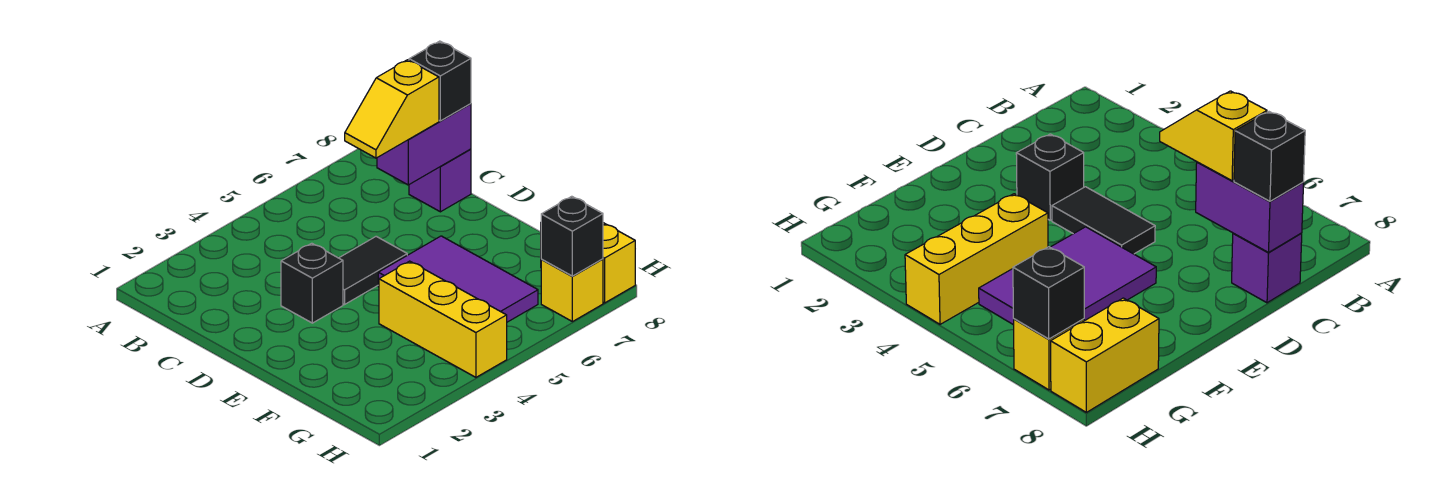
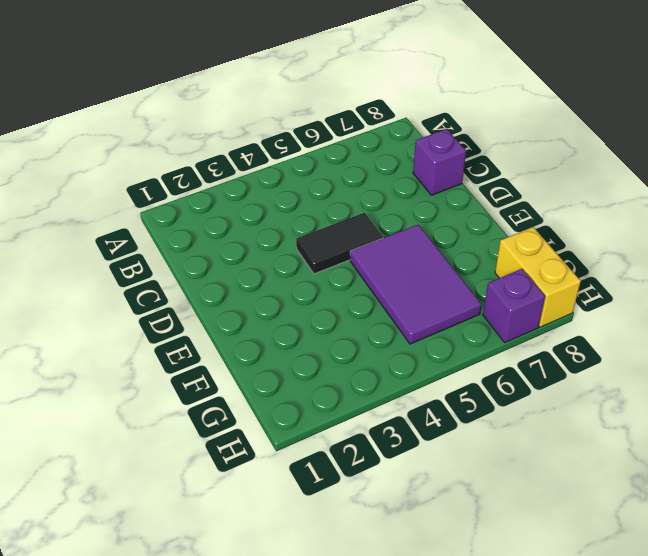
purple 1x1 brick [483,269,545,343] -> yellow 1x1 brick [541,259,603,322]
none -> black 1x1 brick [281,243,343,323]
none -> yellow 1x3 brick [379,261,507,377]

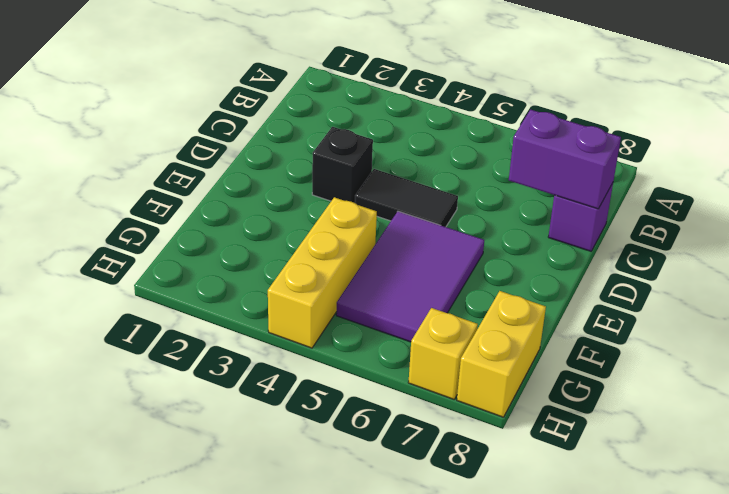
none -> black 1x1 brick [541,196,603,276]
none -> yellow 1x2 slope [345,60,439,158]

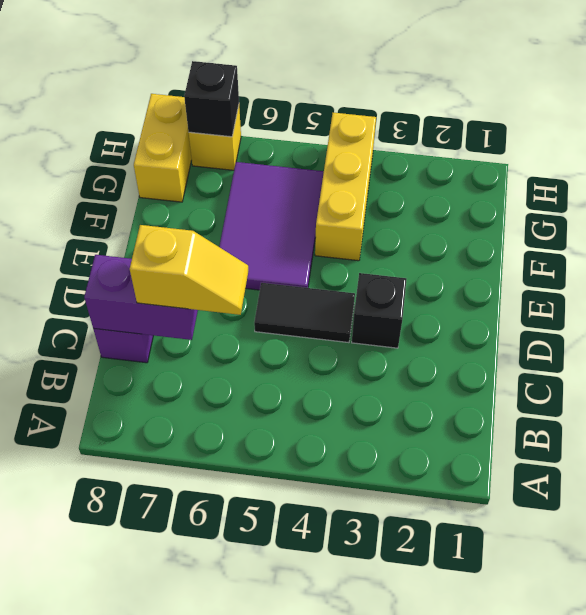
none -> black 1x1 brick [409,41,471,121]

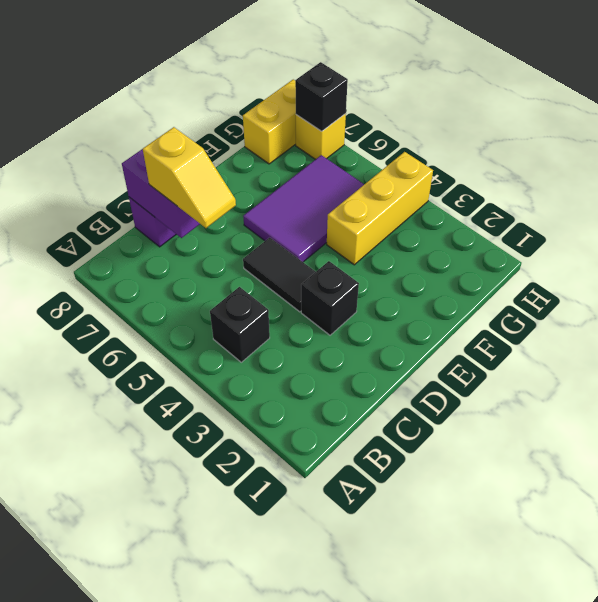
black 1x1 brick [210,287,270,362] -> black 1x1 brick moved to [409,41,471,121]

